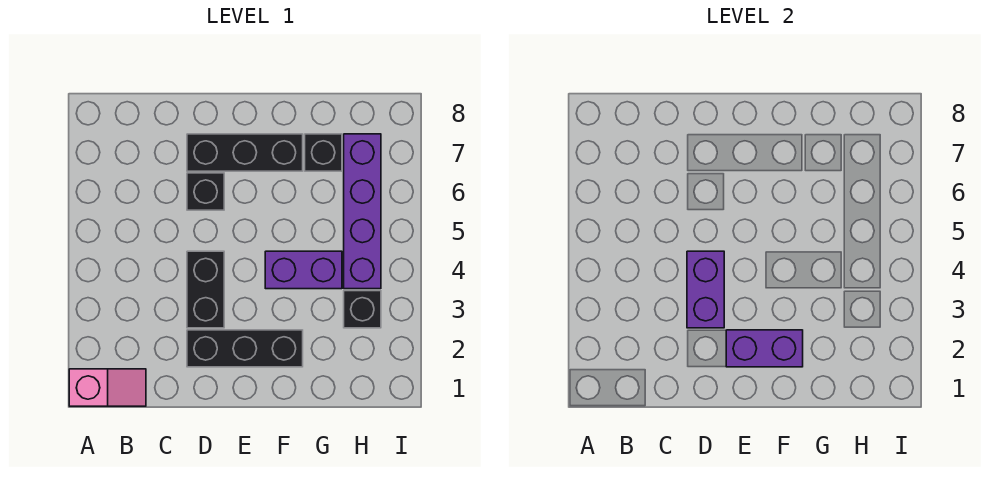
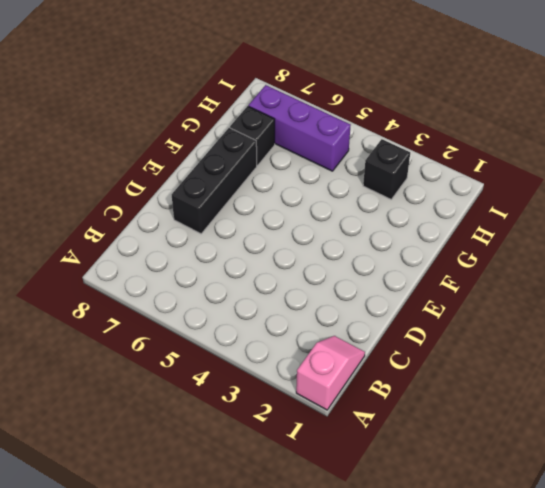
purple 1x3 brick [248,85,351,171] -> purple 1x4 brick [344,134,381,289]
none -> black 1x3 brick [187,330,303,367]
none -> black 1x2 brick [187,251,224,328]

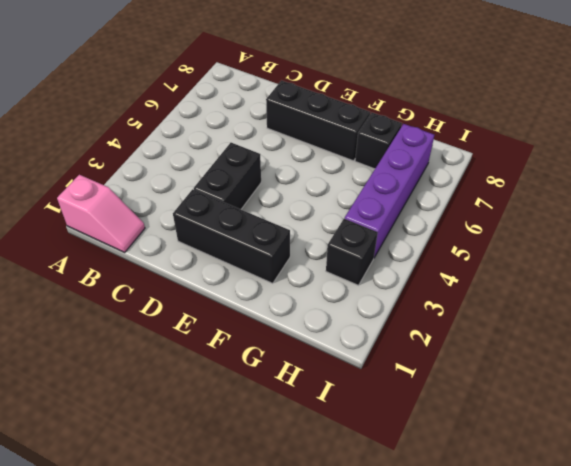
none -> black 1x1 brick [187,173,224,210]
none -> purple 1x2 brick [265,251,342,289]

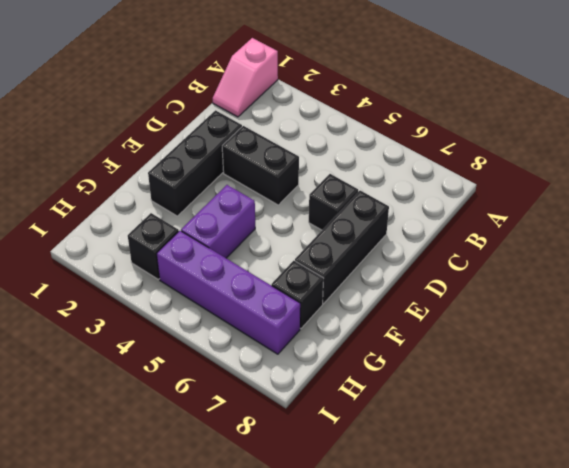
none -> purple 1x2 brick [687,251,724,328]
none -> purple 1x2 brick [726,330,803,367]

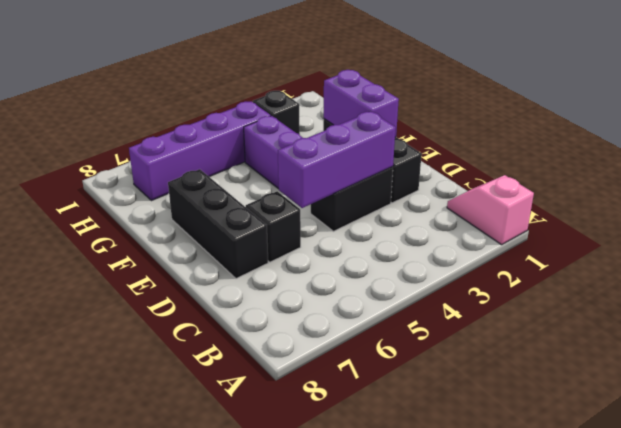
purple 1x3 brick [278,112,396,208] -> purple 1x2 brick [687,251,724,328]
none -> black 1x1 brick [305,134,342,171]

